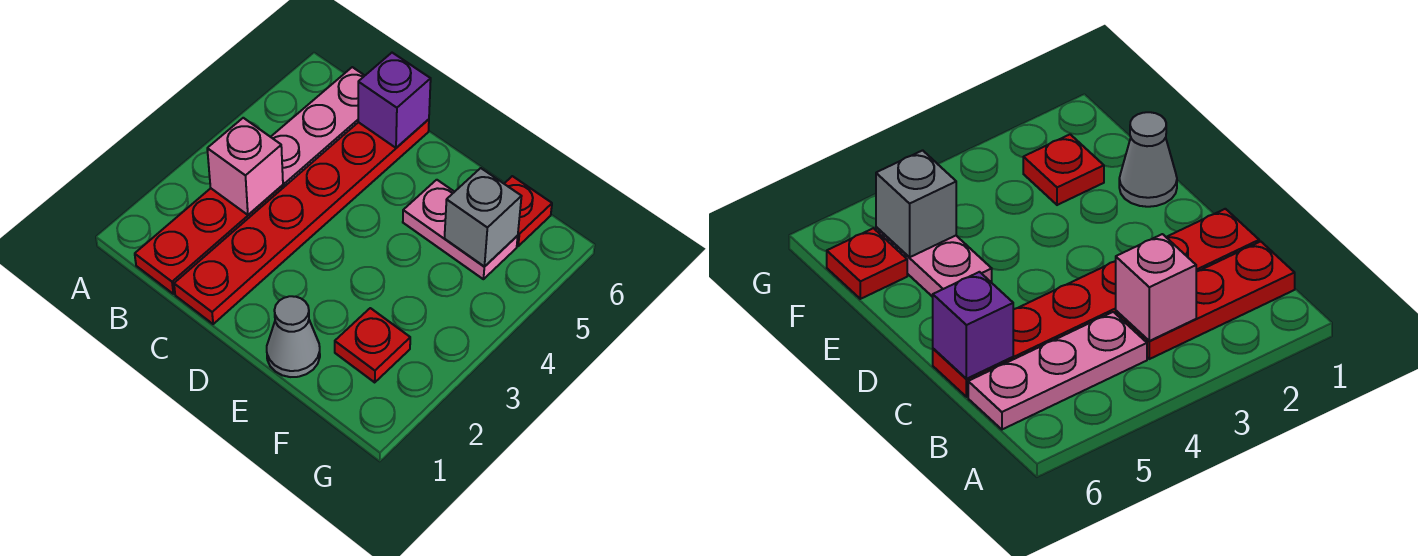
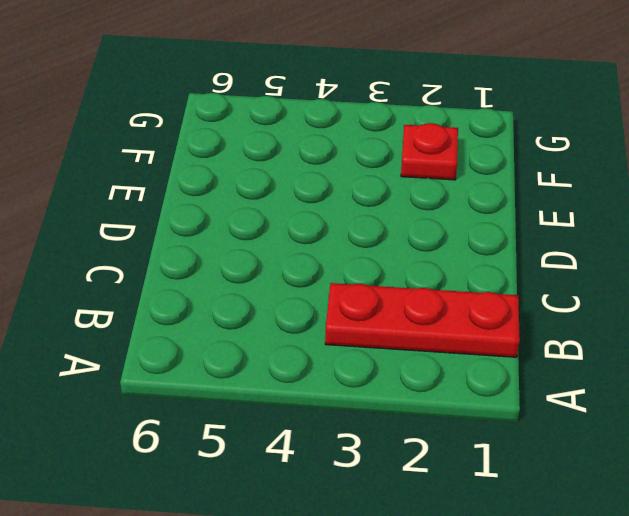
none -> pink 1x3 plate [271,67,365,188]
none -> red 1x6 plate [174,119,429,324]

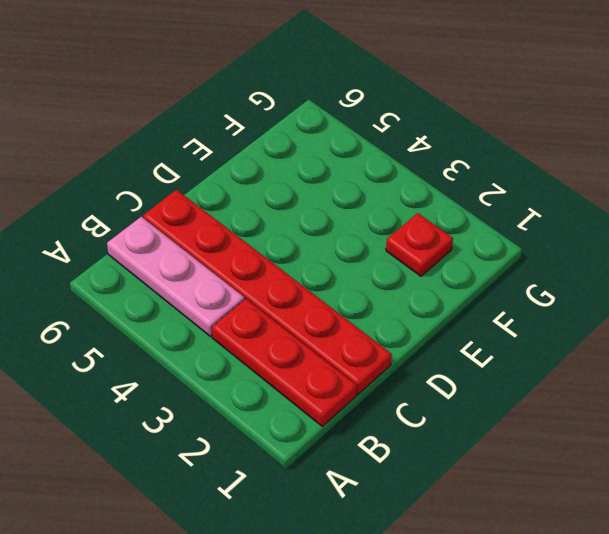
none -> grey 1x1 cone [267,296,320,377]
none -> pink 1x2 plate [403,180,518,279]

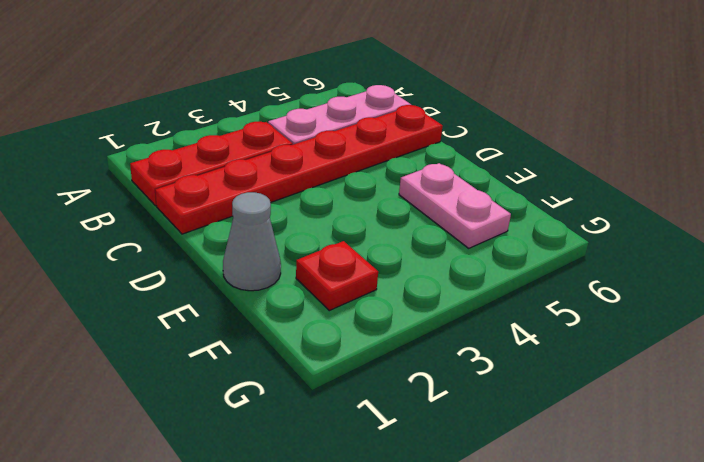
none -> red 1x1 plate [504,176,552,246]
none -> pink 1x1 brick [207,118,283,215]

